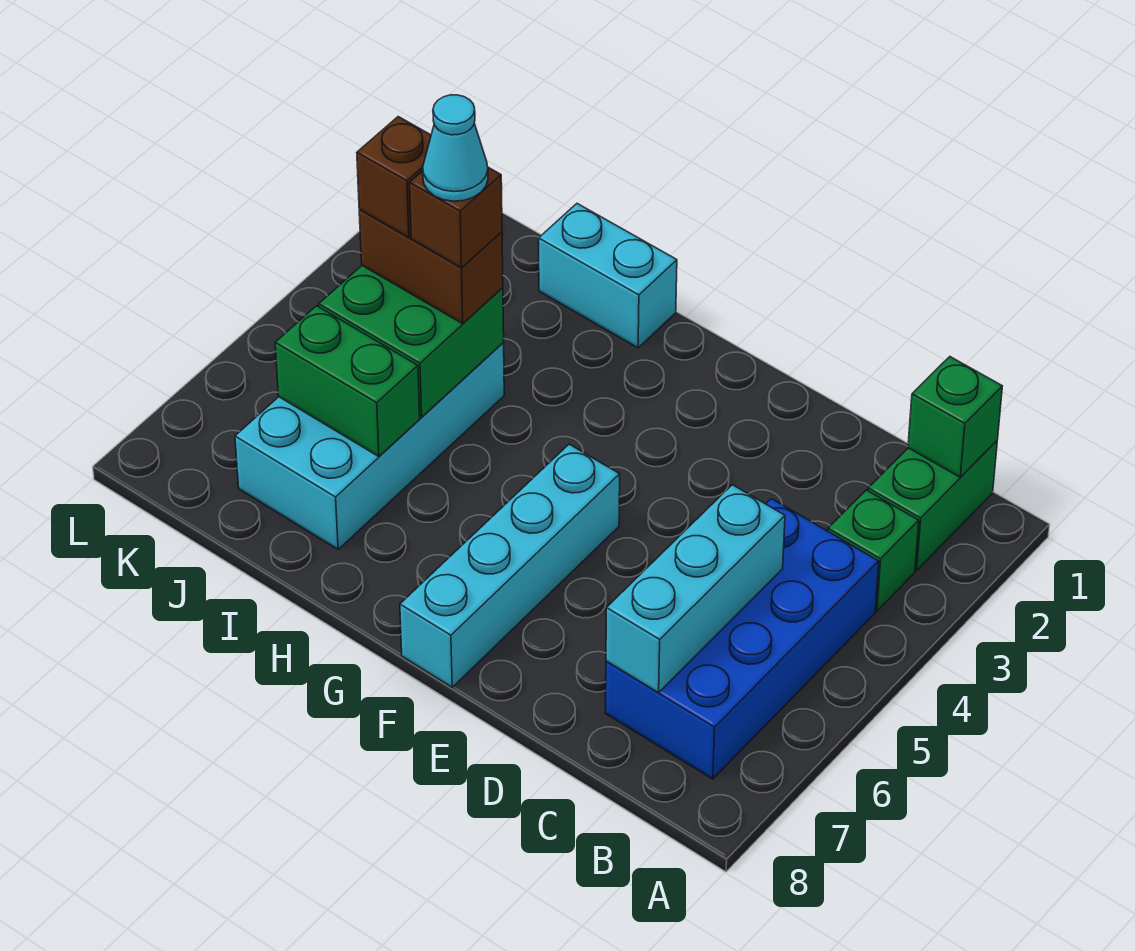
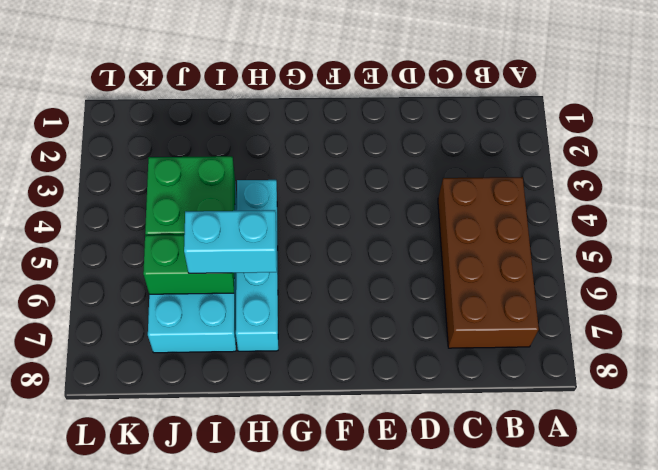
brown 2x4 brick [438,177,539,348] -> blue 2x4 brick [606,499,879,779]
cyan 1x4 brick [236,180,278,351] -> cyan 1x4 brick moved to [400,444,620,687]
cyan 1x2 brick [184,210,277,273] -> cyan 1x2 brick moved to [539,204,677,348]
none -> green 1x2 brick [868,441,997,570]
none -> green 1x1 brick [828,490,919,611]
none -> green 1x1 brick [908,357,1002,477]

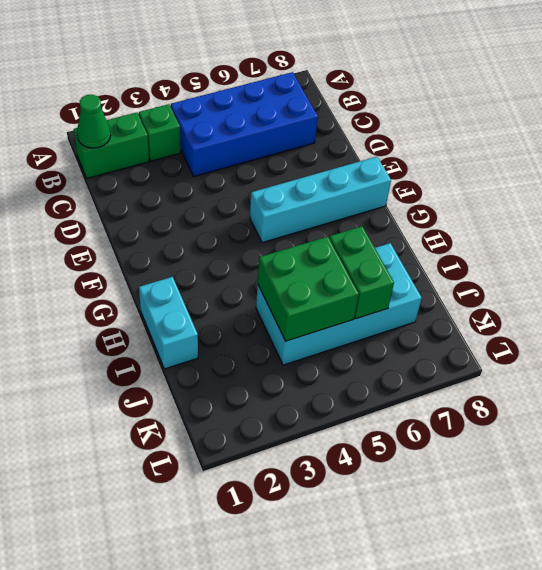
green 1x1 cone [77,95,111,148] -> green 1x1 brick [908,357,1002,477]
none -> cyan 1x3 brick [606,485,785,693]
none -> brown 1x2 brick [359,209,503,324]
none -> brown 1x1 brick [410,167,502,268]

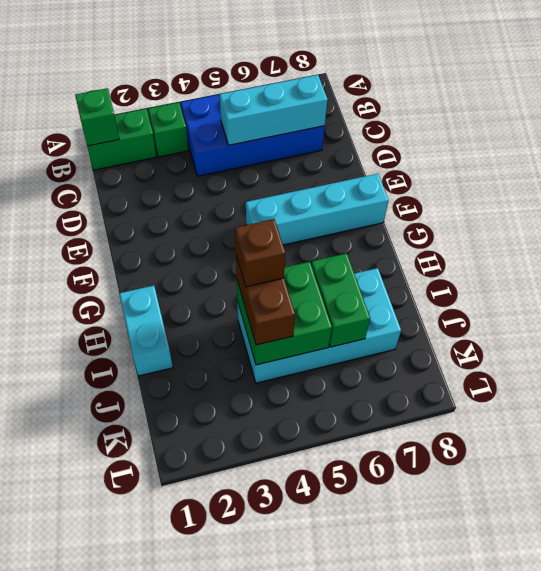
none -> brown 1x1 brick [357,117,431,237]
none -> cyan 1x1 cone [423,95,488,201]

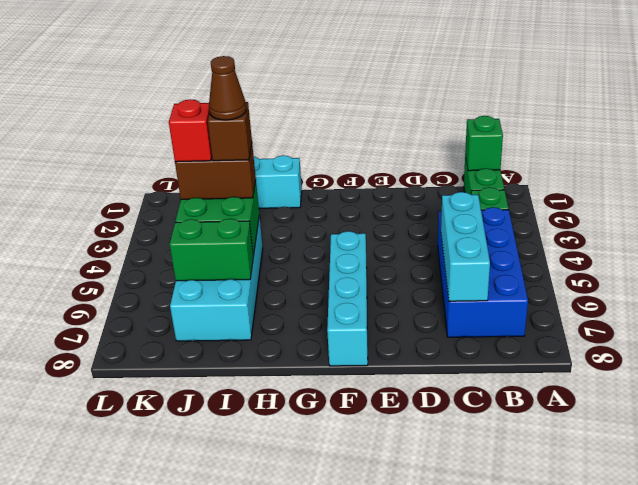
brown 1x1 cone [209,56,246,120] -> cyan 1x1 cone [423,95,488,201]
red 1x1 brick [169,99,212,162] -> brown 1x1 brick [357,117,431,237]

